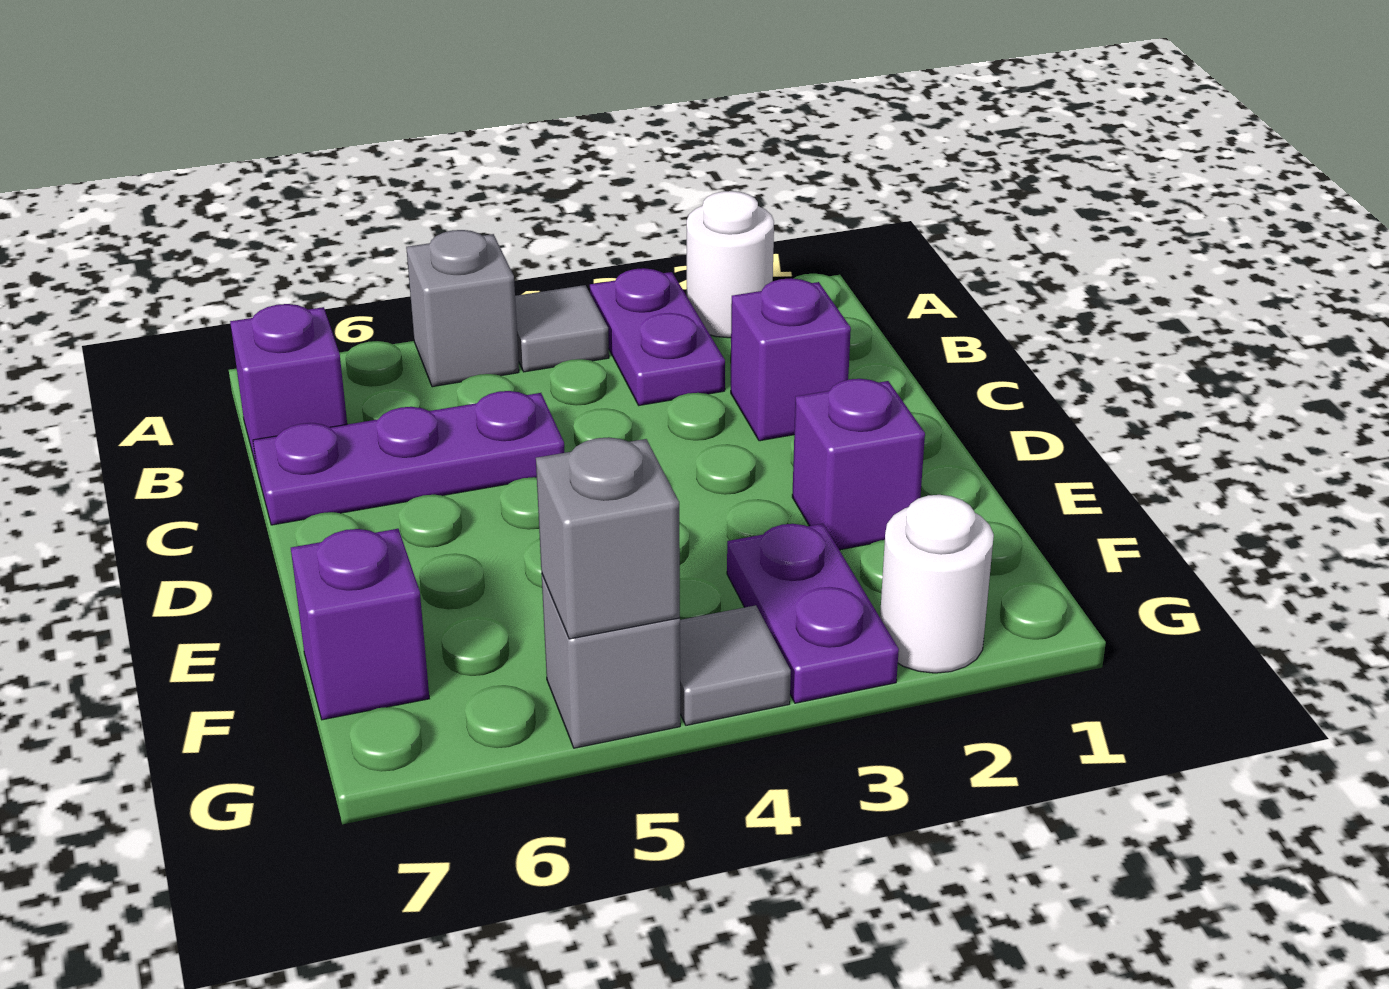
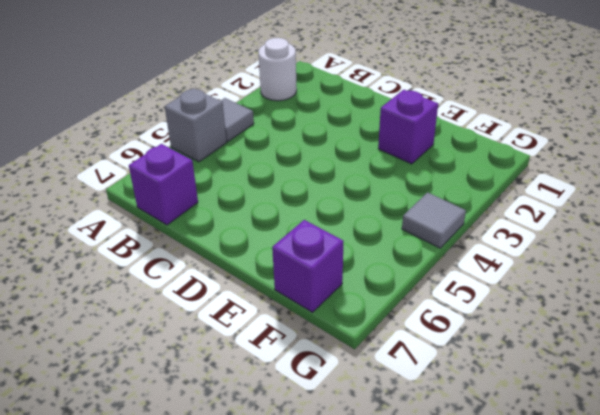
none -> purple 1x2 plate [590,268,725,405]
none -> purple 1x1 brick [731,278,851,441]
none -> purple 1x3 plate [253,391,565,525]

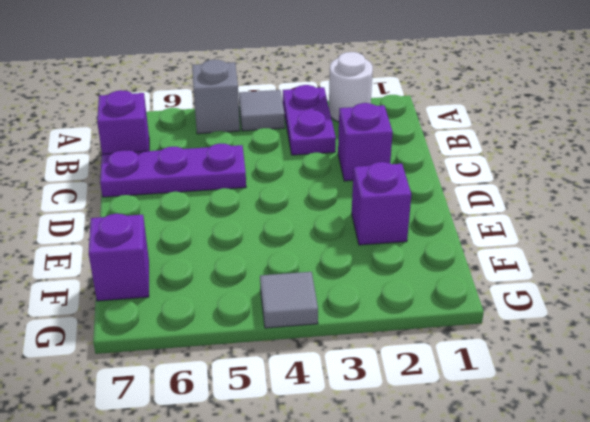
none -> purple 1x2 plate [727,524,899,703]
none -> white 1x1 round brick [880,495,994,673]
none -> grey 1x1 brick [542,575,680,748]

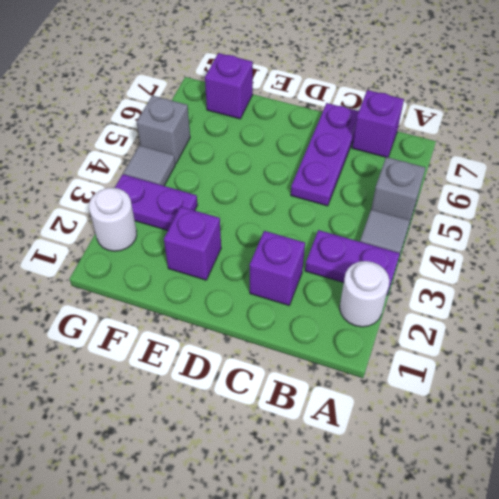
none -> grey 1x1 brick [536,437,680,639]

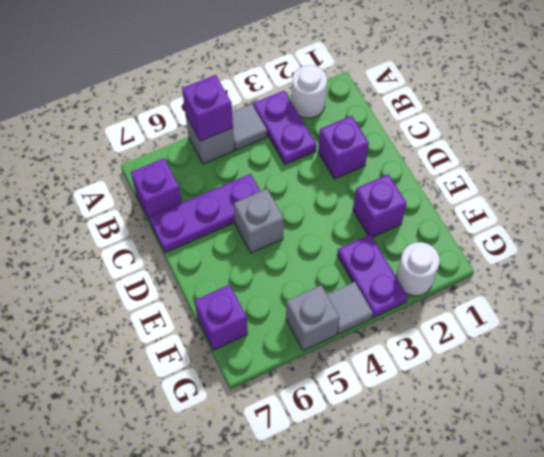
purple 1x1 brick [182,75,233,141] -> none
grey 1x1 brick [234,189,284,253] -> grey 1x1 brick moved to [536,437,680,639]

